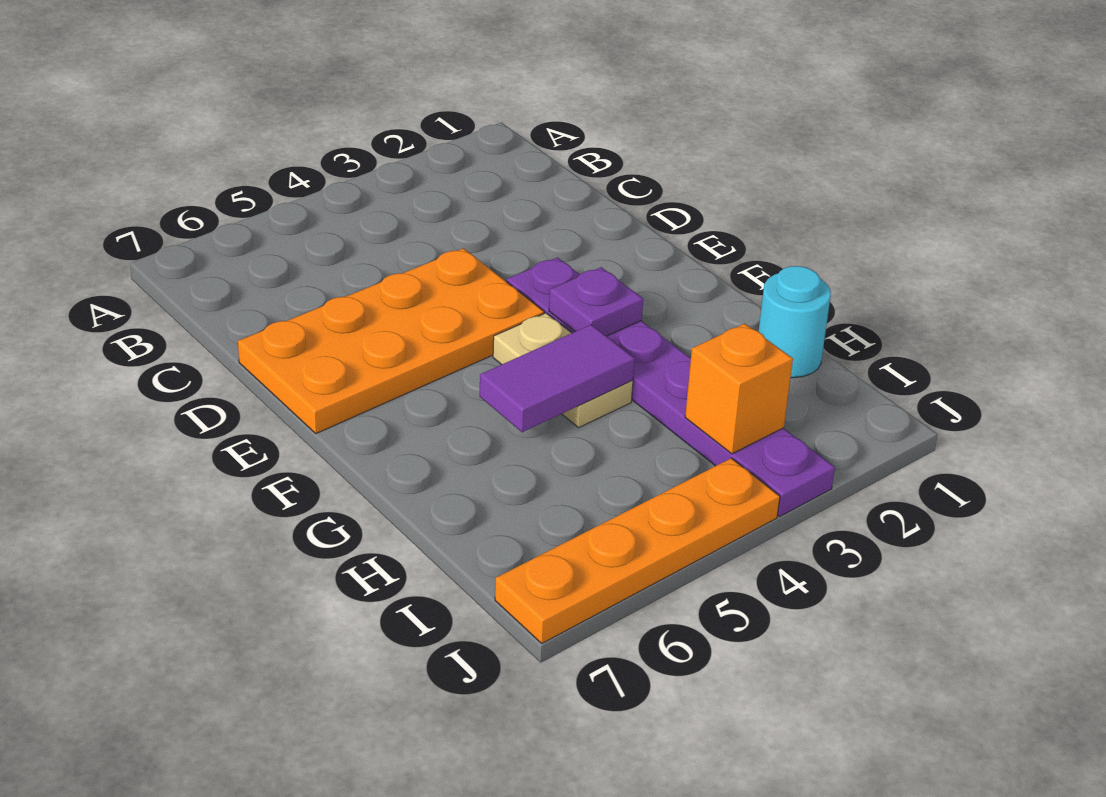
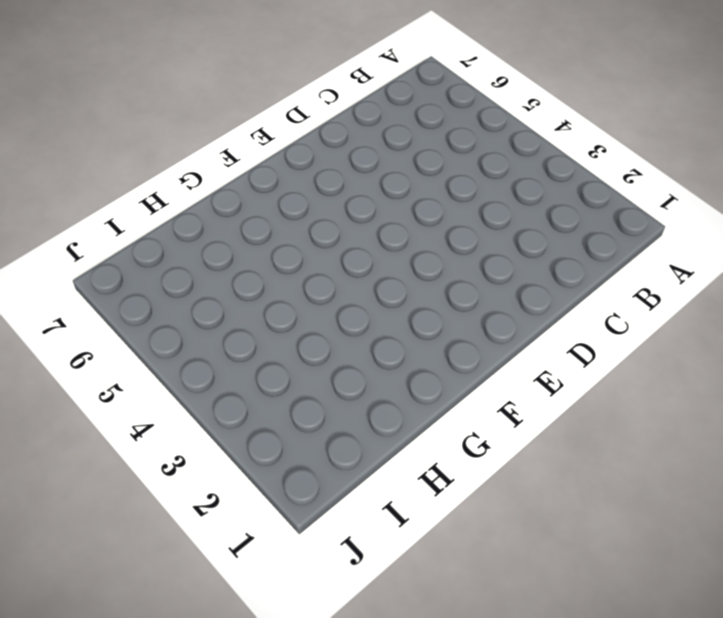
none -> orange 2x4 plate [238,248,544,434]
none -> purple 1x6 plate [507,258,835,516]

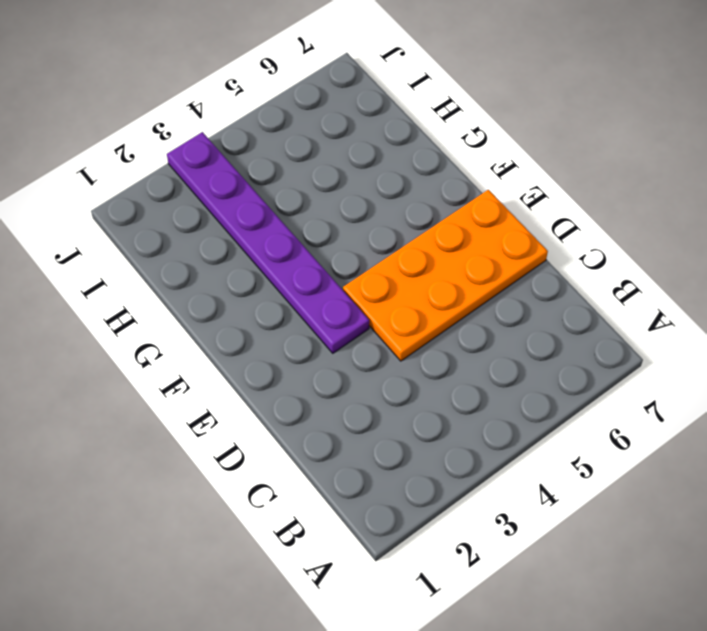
none -> tan 1x2 plate [493,313,633,428]
none -> cyan 1x1 round brick [759,266,831,378]

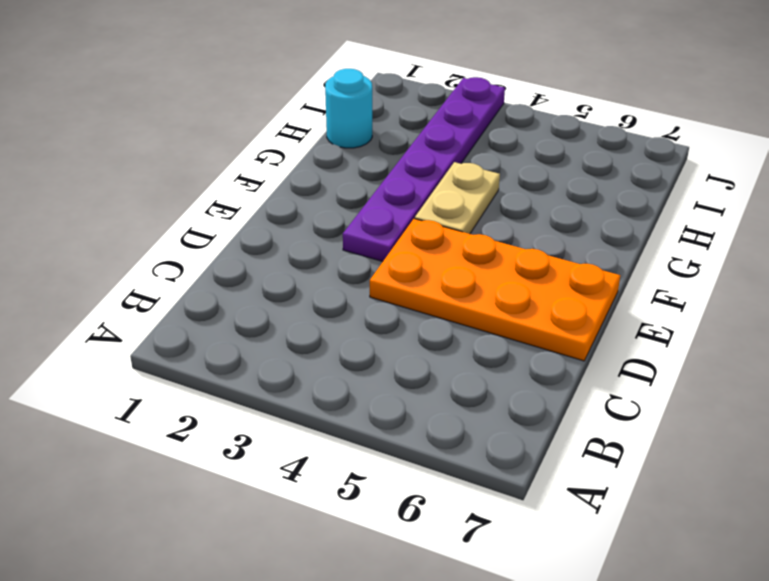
none -> orange 1x4 plate [495,458,780,643]
none -> purple 1x1 plate [549,267,643,336]

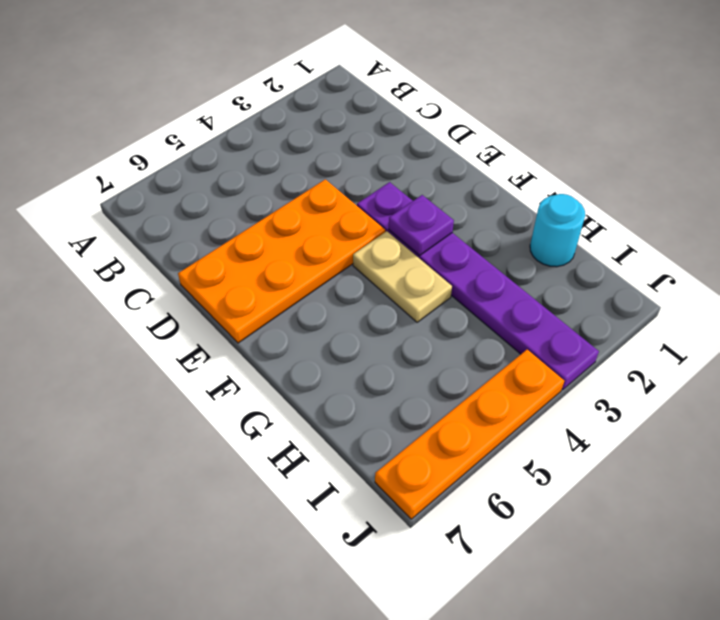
none -> purple 1x2 tile [480,325,635,432]
none -> orange 1x1 brick [685,324,793,454]

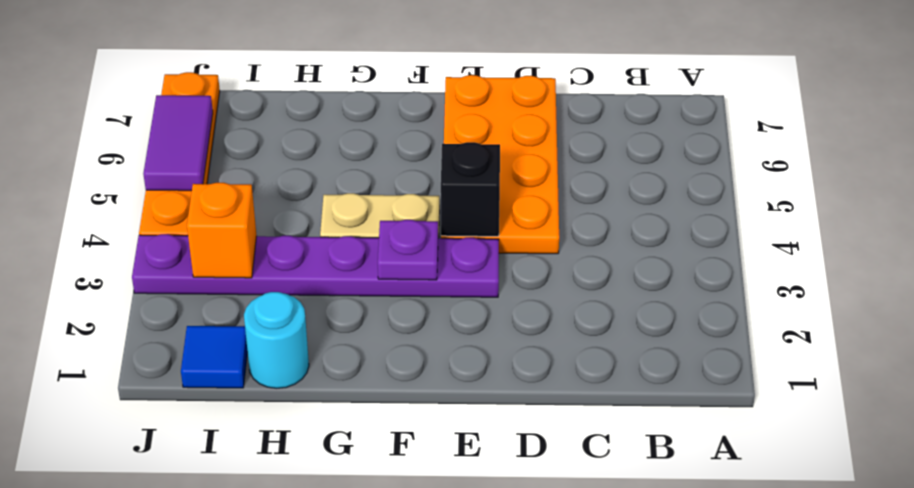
black 1x1 brick [441,142,500,236] -> none
blue 1x1 tile [181,326,247,388] -> none
purple 1x2 tile [143,95,213,191] -> purple 1x2 tile moved to [480,325,635,432]

